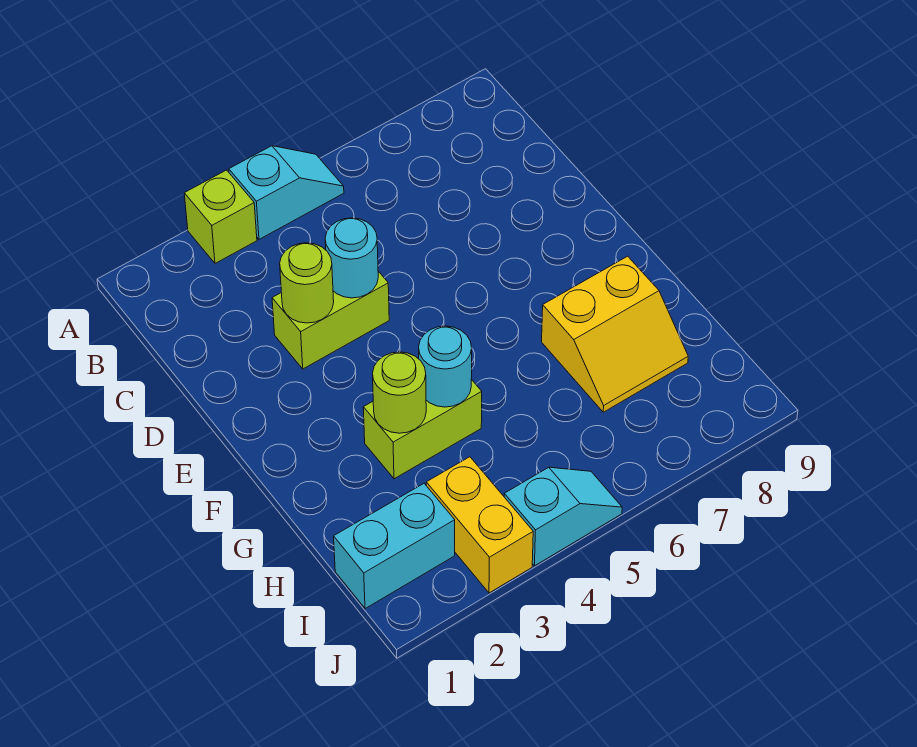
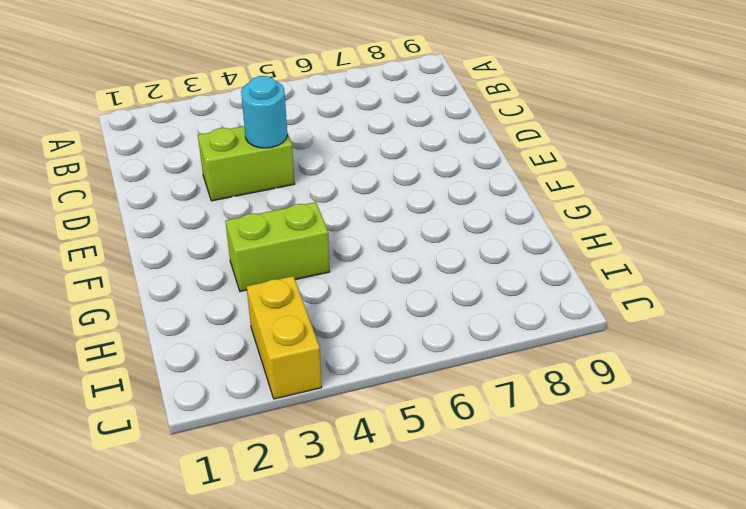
none -> lime 1x1 brick [184,170,257,263]
none -> cyan 1x2 slope [229,146,344,239]
none -> yellow 2x2 slope [542,256,688,412]

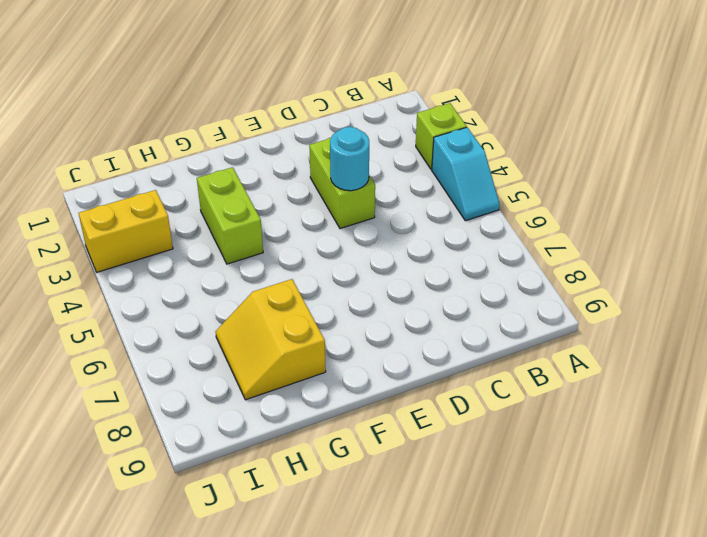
none -> cyan 1x2 brick [334,484,455,609]
none -> cyan 1x2 slope [504,467,622,566]
none -> lime 1x1 round brick [280,243,334,323]

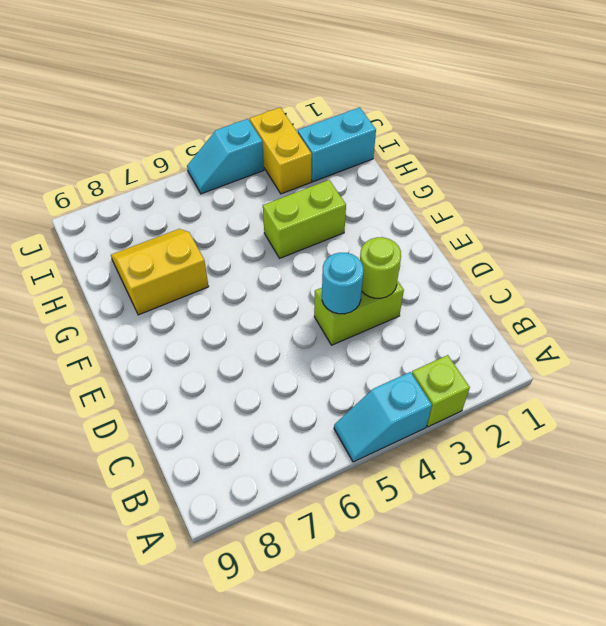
none -> lime 1x1 round brick [373,352,426,433]
none -> cyan 1x1 round brick [419,326,472,407]

